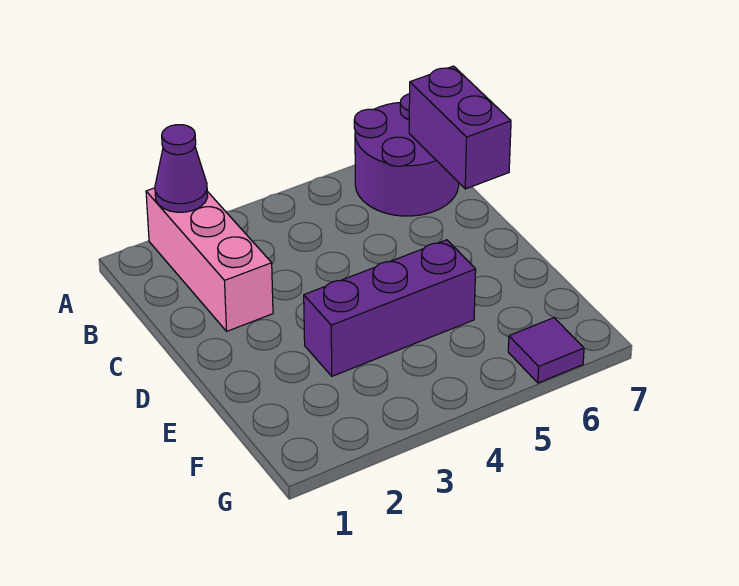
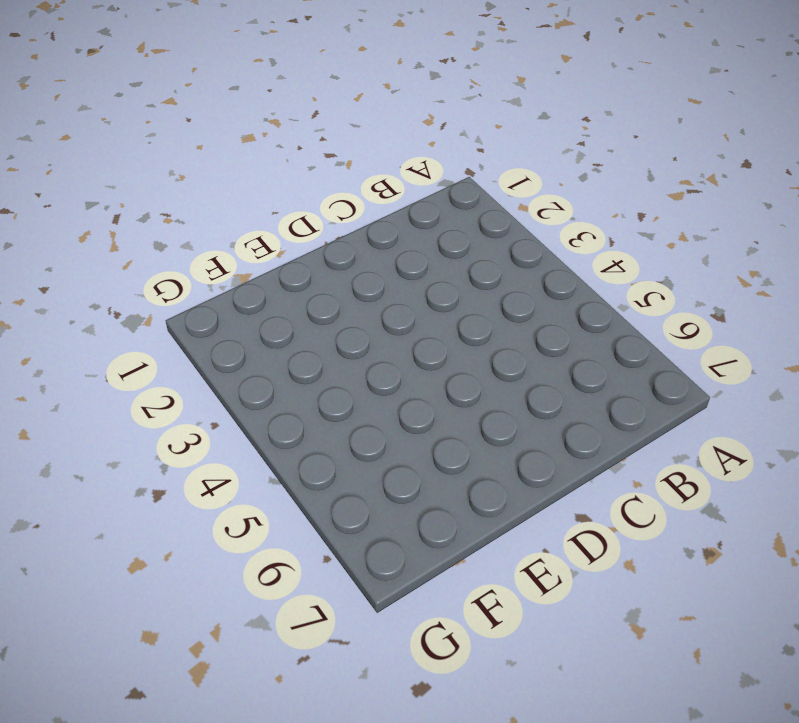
none -> pink 1x3 brick [146,188,273,331]
none -> purple 2x2 round brick [354,94,459,216]

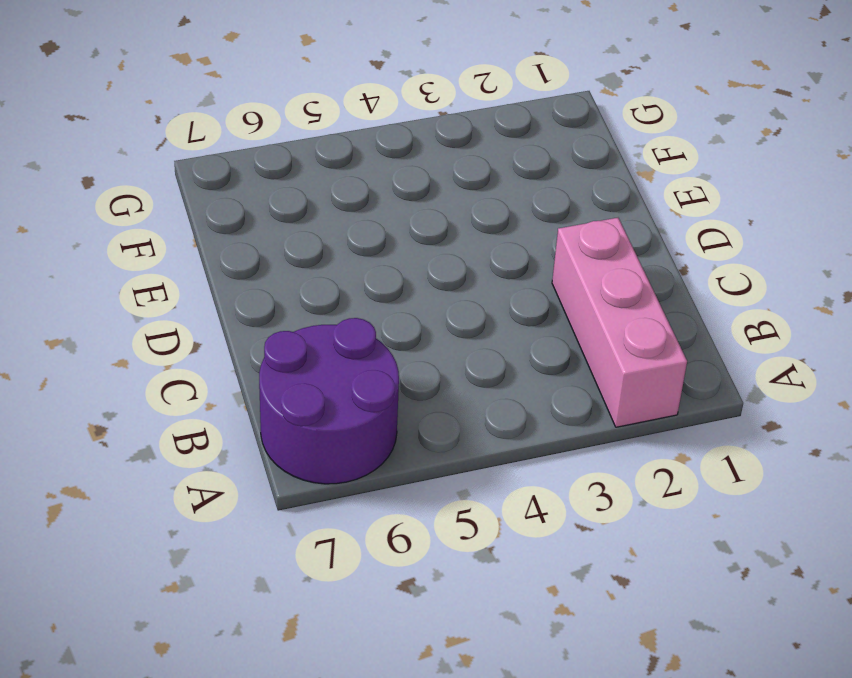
none -> purple 1x3 brick [304,240,476,376]
none -> purple 1x1 tile [508,318,584,383]

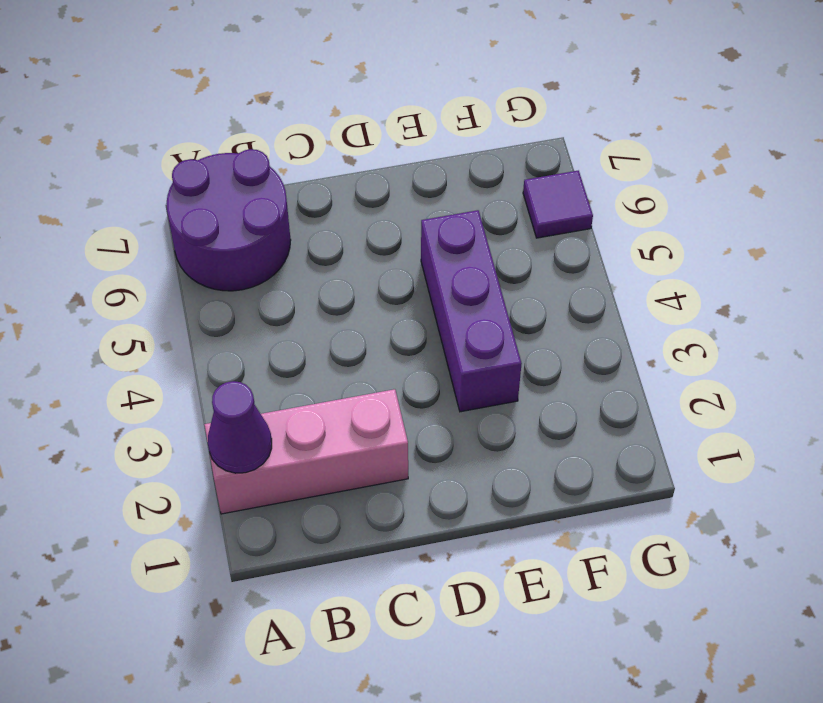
none -> purple 1x2 brick [409,66,511,189]

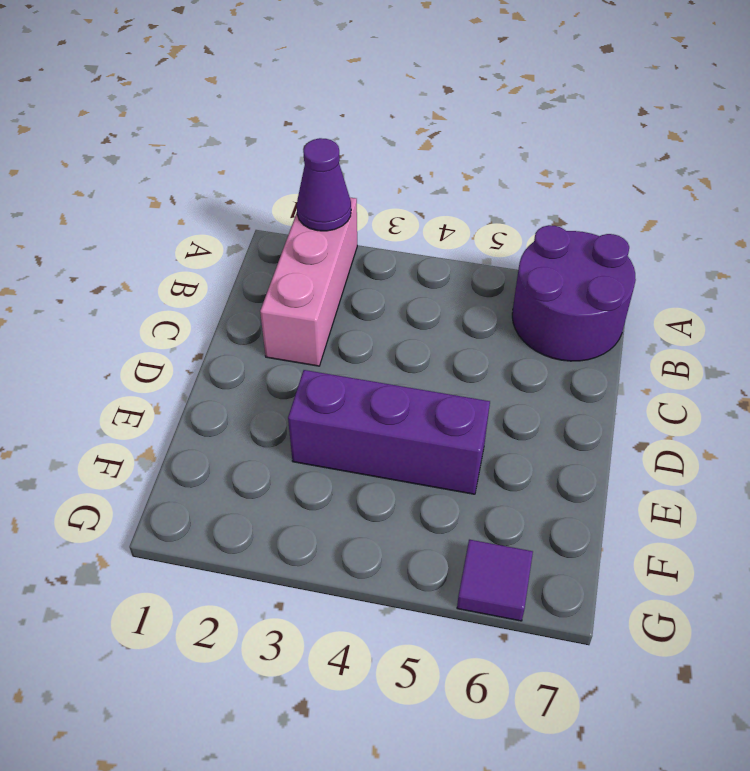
none -> purple 1x2 brick [409,66,511,189]

